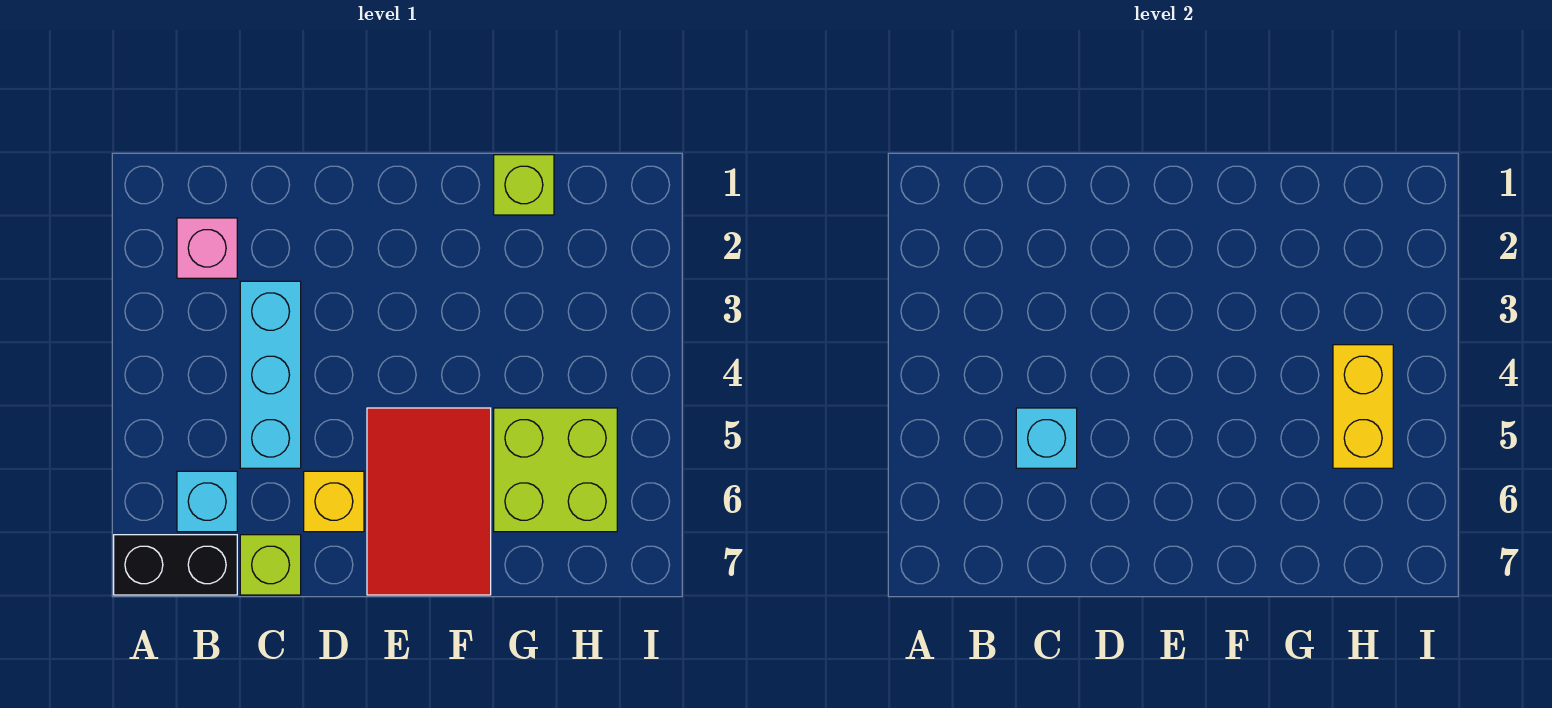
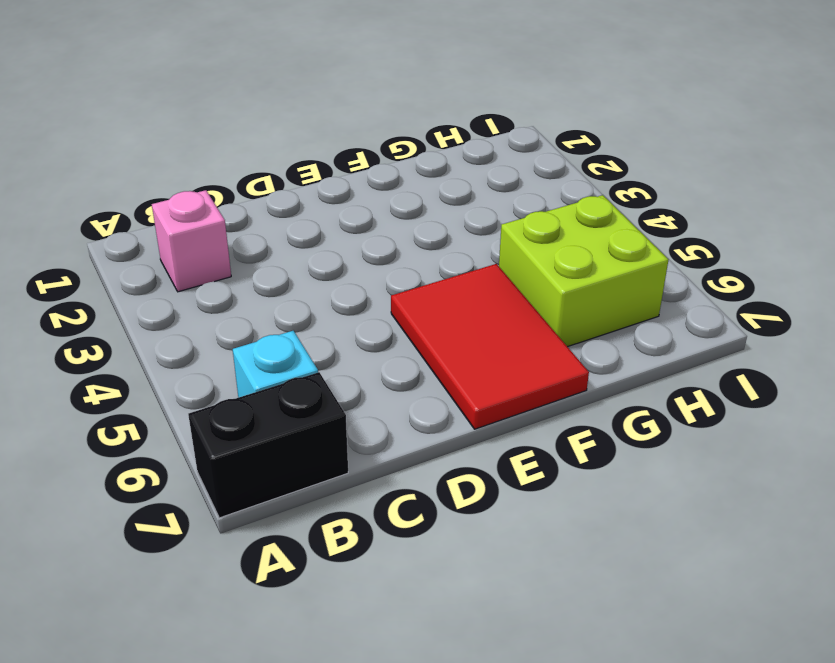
none -> cyan 1x3 brick [240,281,301,468]
none -> lime 1x1 brick [240,535,301,595]

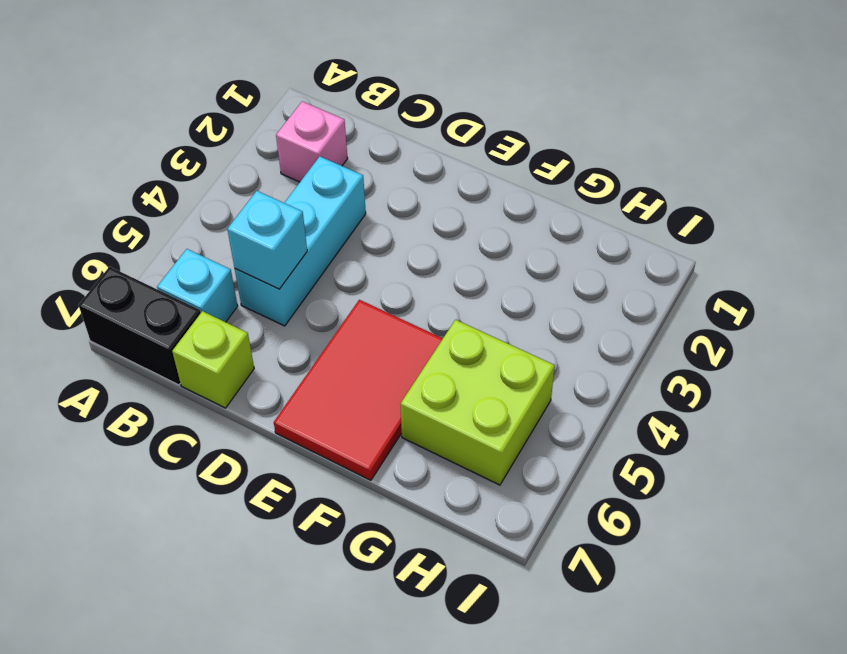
none -> yellow 1x1 brick [304,471,364,532]
none -> lime 1x1 brick [494,155,554,215]

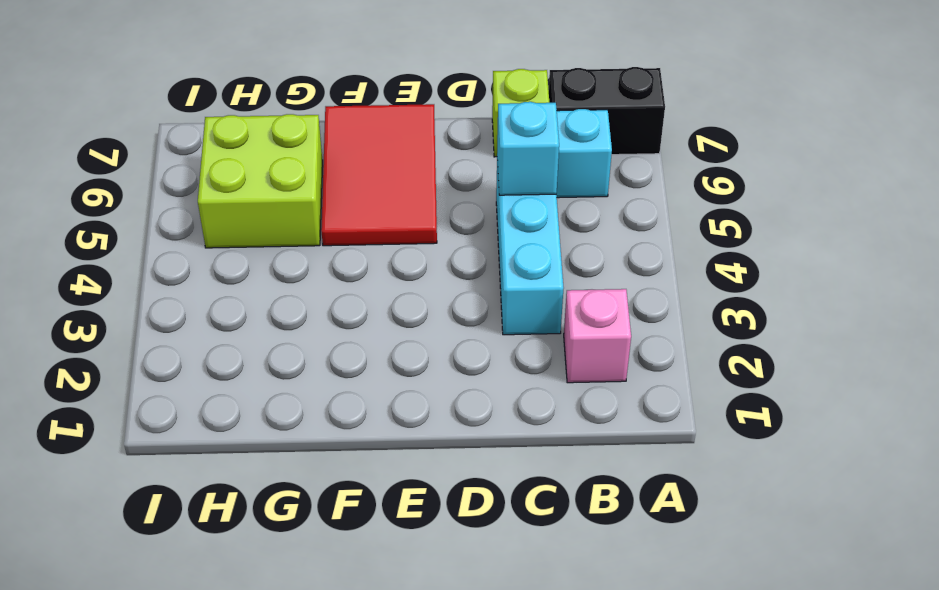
none -> yellow 1x1 brick [304,471,364,532]
none -> lime 1x1 brick [494,155,554,215]

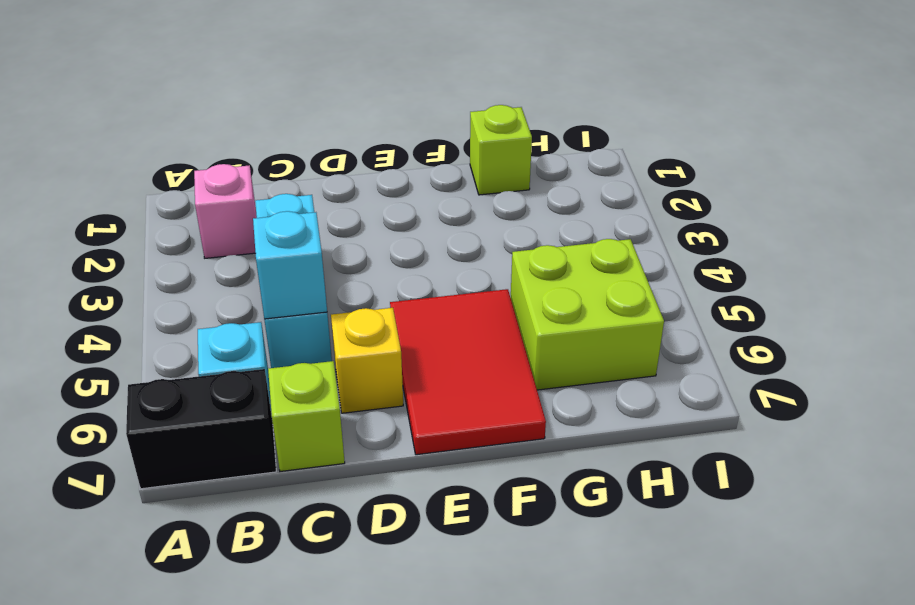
none -> yellow 1x2 brick [1333,345,1393,468]

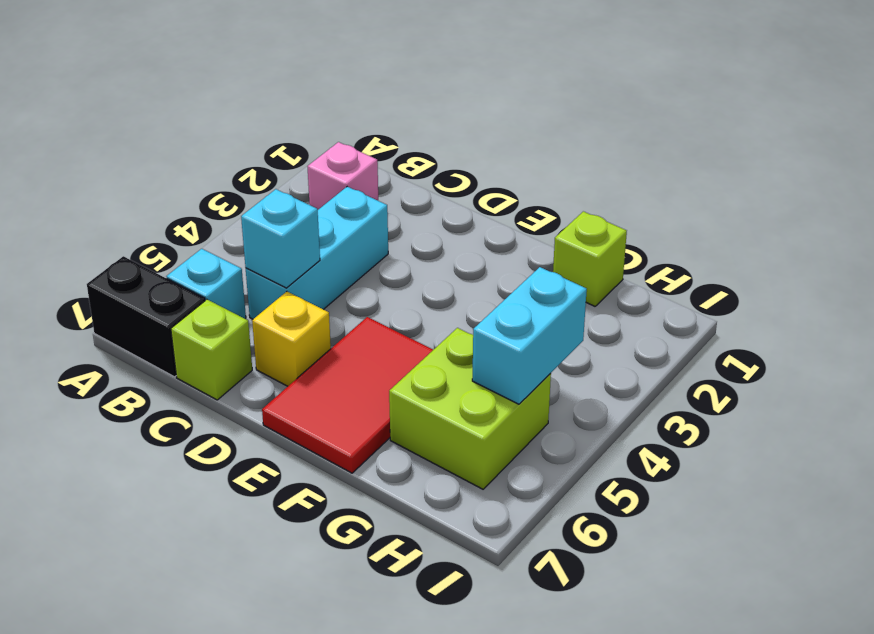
cyan 1x2 brick [472,267,587,404] -> yellow 1x2 brick [1333,345,1393,468]

